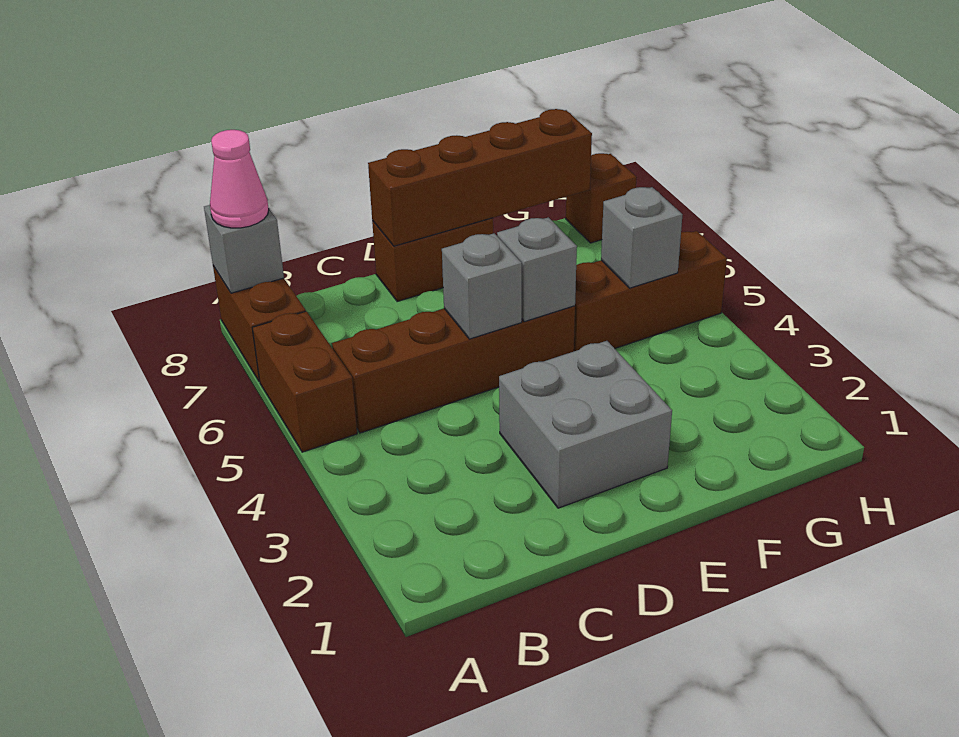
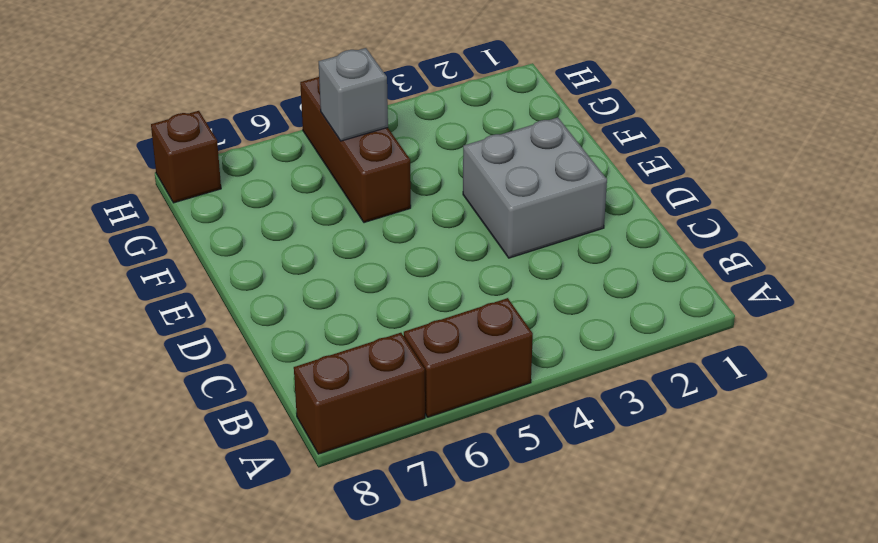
none -> brown 1x4 brick [332,306,575,433]
none -> brown 1x2 brick [372,218,493,301]
none -> grey 1x1 brick [204,205,284,293]

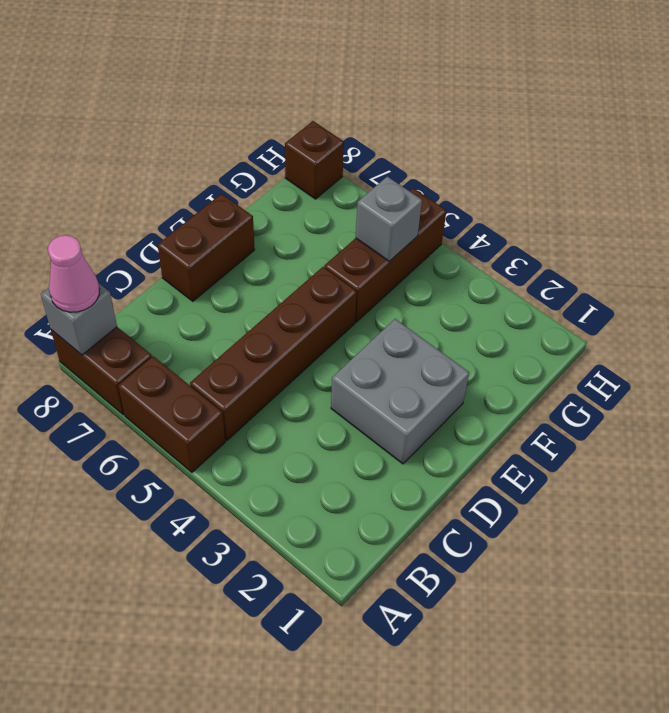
none -> grey 1x1 brick [442,233,522,339]
none -> brown 1x4 brick [368,109,592,246]
none -> grey 1x1 brick [497,217,577,322]

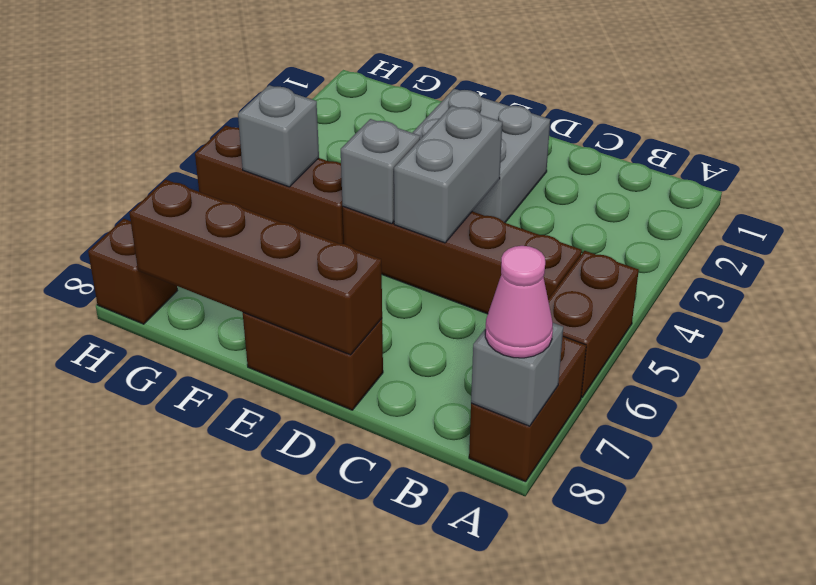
grey 1x2 brick [394,106,502,243] -> grey 1x1 brick [442,233,522,339]

